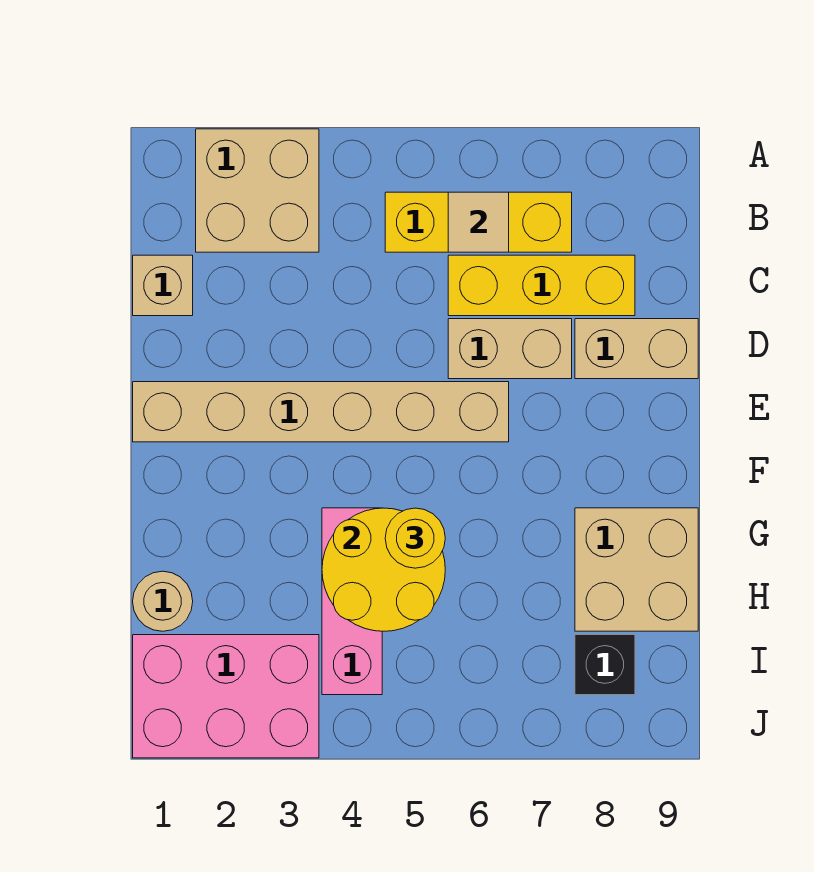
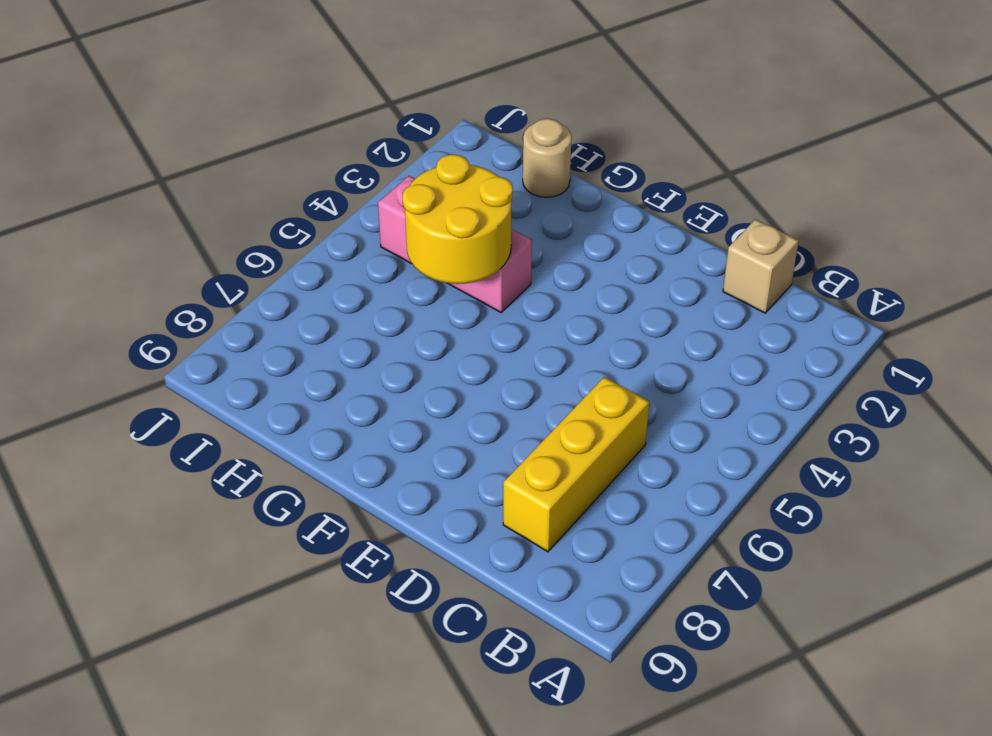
none -> tan 2x2 brick [196,129,319,252]
none -> yellow 1x3 brick [385,192,572,252]
none -> tan 1x2 brick [448,319,572,379]

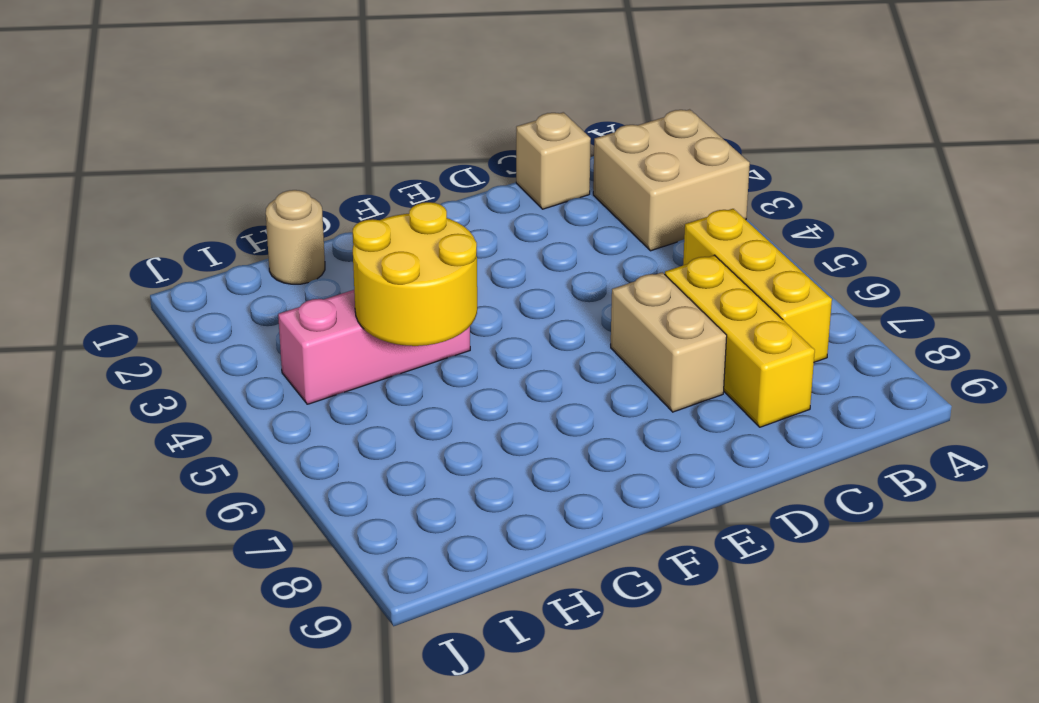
none -> tan 1x2 brick [575,319,698,379]
none -> tan 1x6 brick [133,382,509,442]
none -> tan 2x2 brick [575,508,698,631]

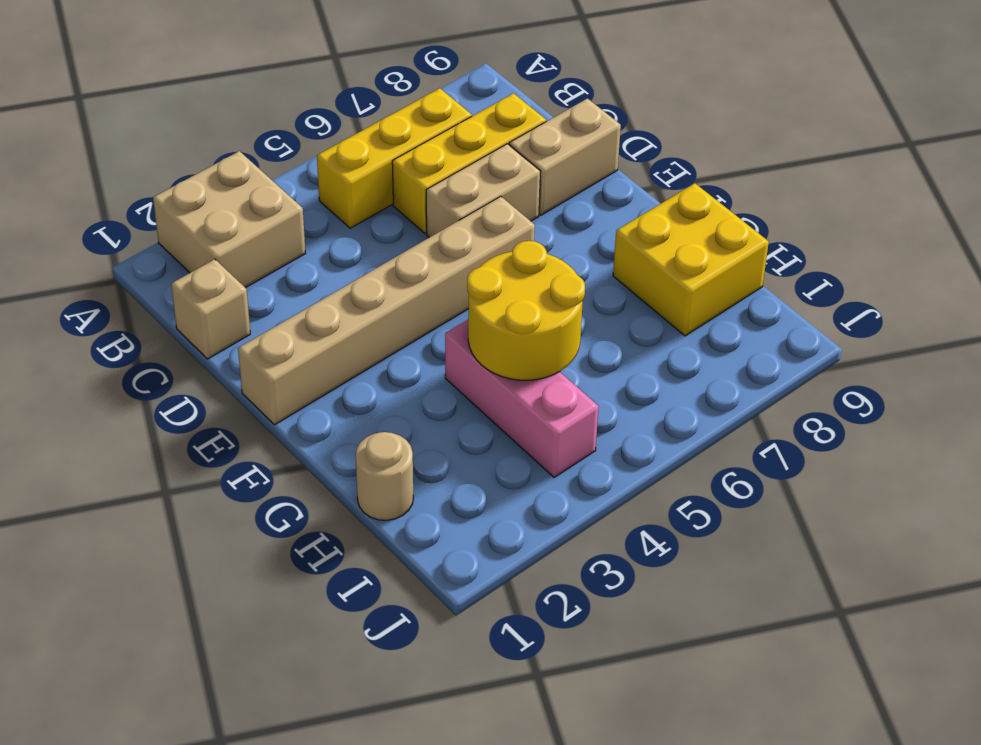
yellow 2x2 brick [613,183,769,336] -> tan 2x2 brick [575,508,698,631]
none -> pink 2x3 brick [133,635,319,758]
none -> black 1x1 brick [575,635,635,695]
none -> tan 1x1 tile [448,192,509,252]

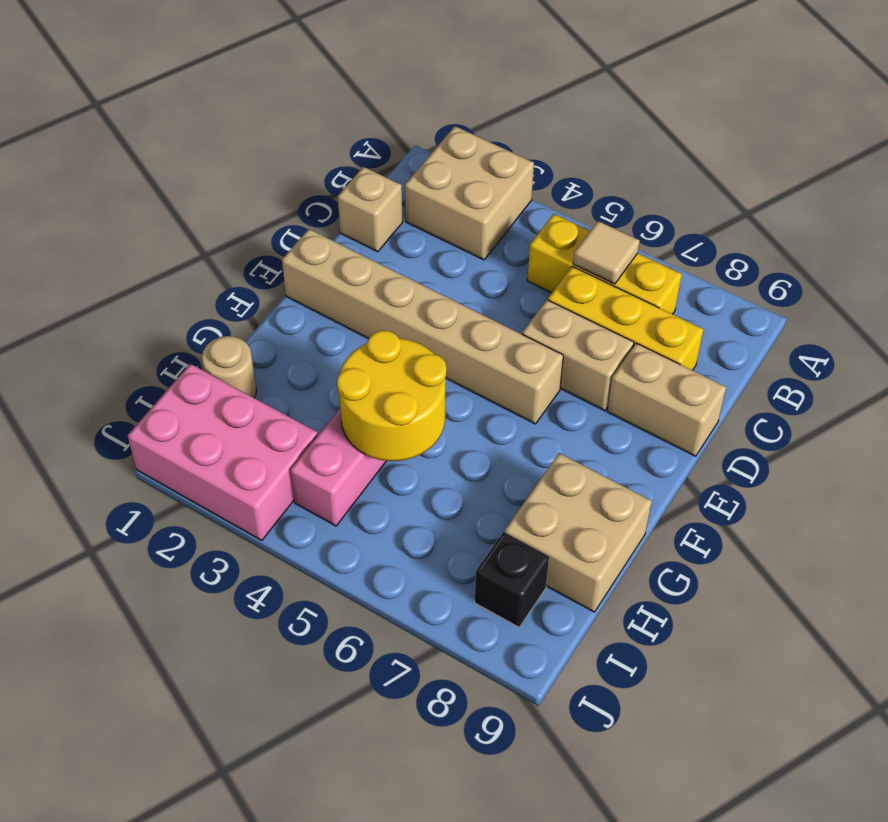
none -> yellow 1x1 round brick [385,508,445,568]

